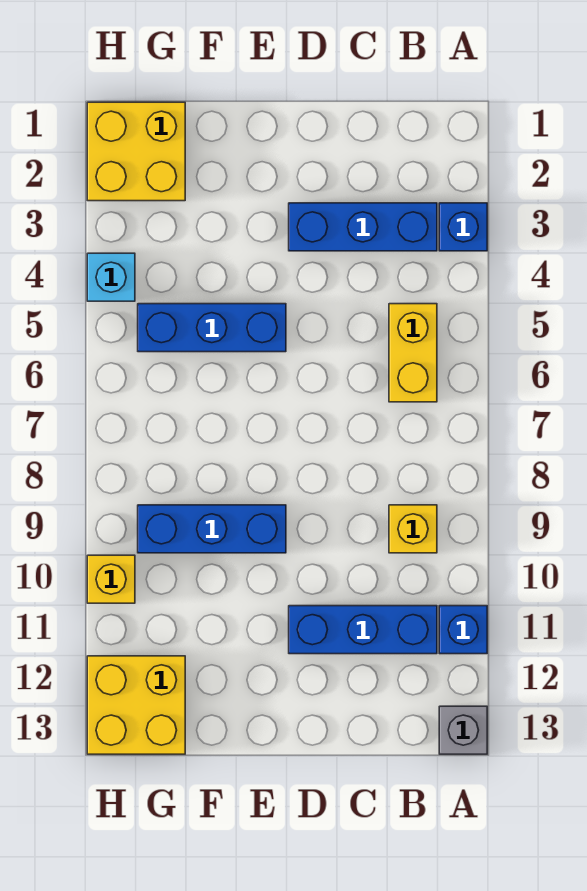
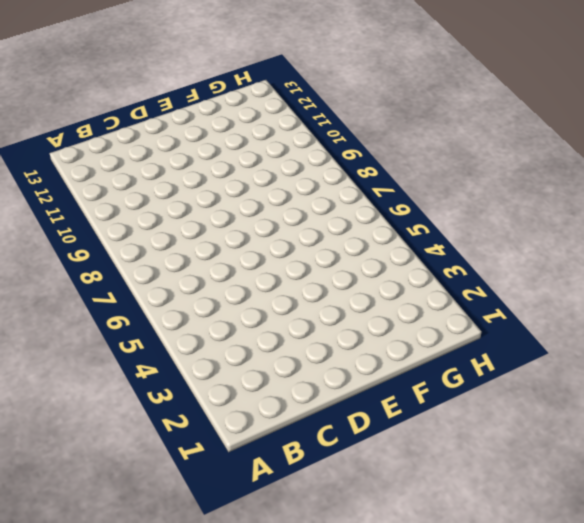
none -> blue 1x1 brick [439,203,487,251]
none -> blue 1x1 brick [439,606,487,654]
none -> grey 1x1 brick [439,706,487,754]

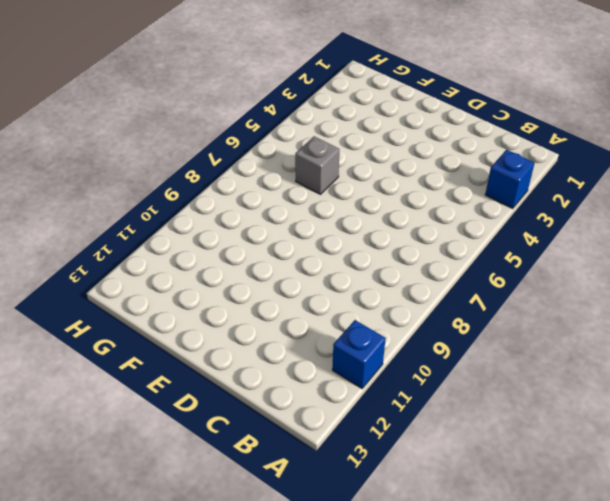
grey 1x1 brick [295,136,339,194] -> grey 1x1 brick moved to [439,706,487,754]
none -> blue 1x3 brick [289,203,437,251]
none -> yellow 1x2 brick [389,304,437,402]
none -> yellow 1x1 brick [389,505,437,553]

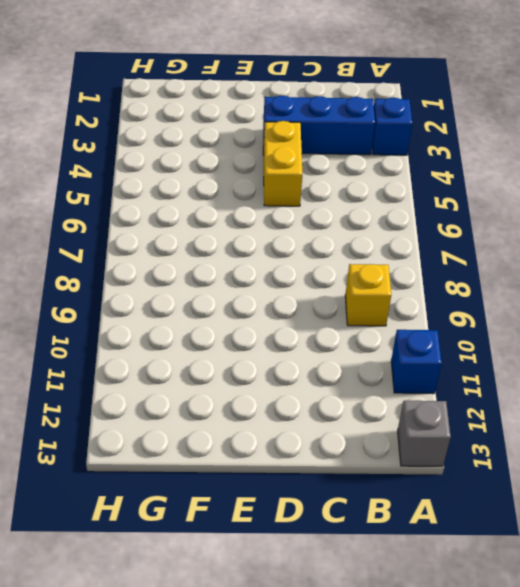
yellow 1x2 brick [263,121,302,206] -> yellow 1x2 brick moved to [389,304,437,402]
none -> blue 1x3 brick [289,606,437,654]
none -> blue 1x3 brick [138,304,286,352]
none -> blue 1x3 brick [138,505,286,553]

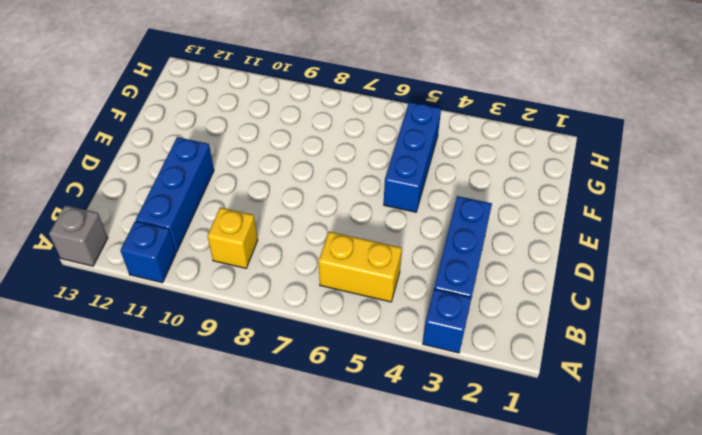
none -> blue 1x3 brick [138,505,286,553]
none -> yellow 2x2 brick [87,102,185,201]
none -> yellow 2x2 brick [87,656,185,754]

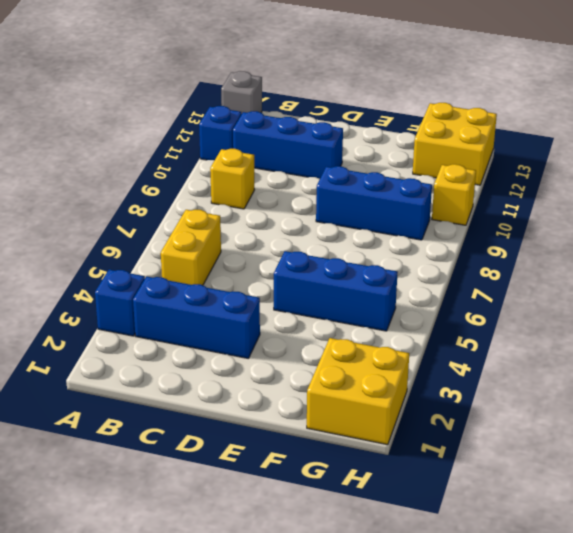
none -> cyan 1x1 brick [87,253,135,301]

